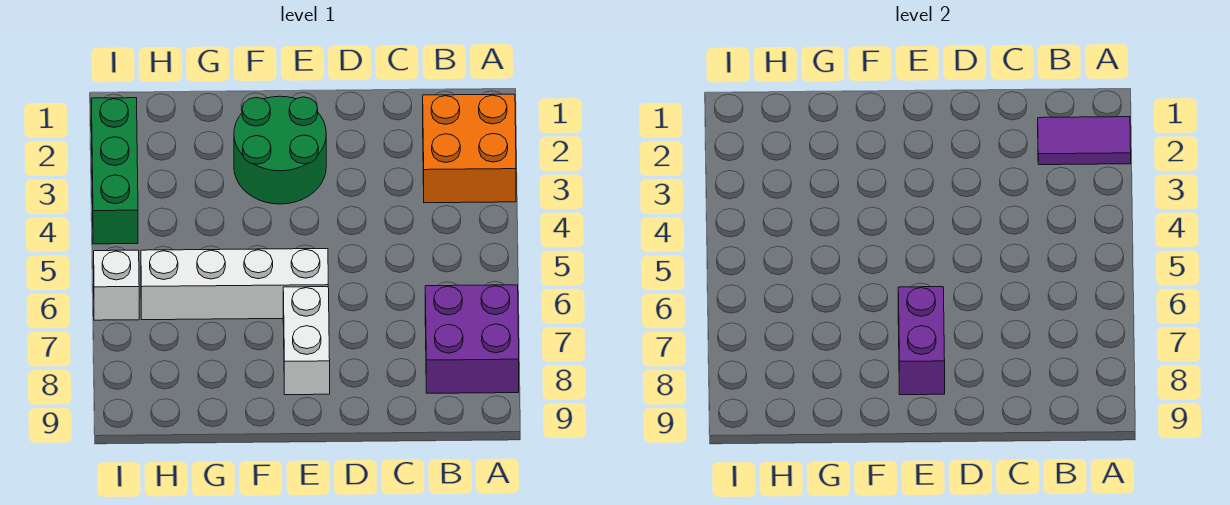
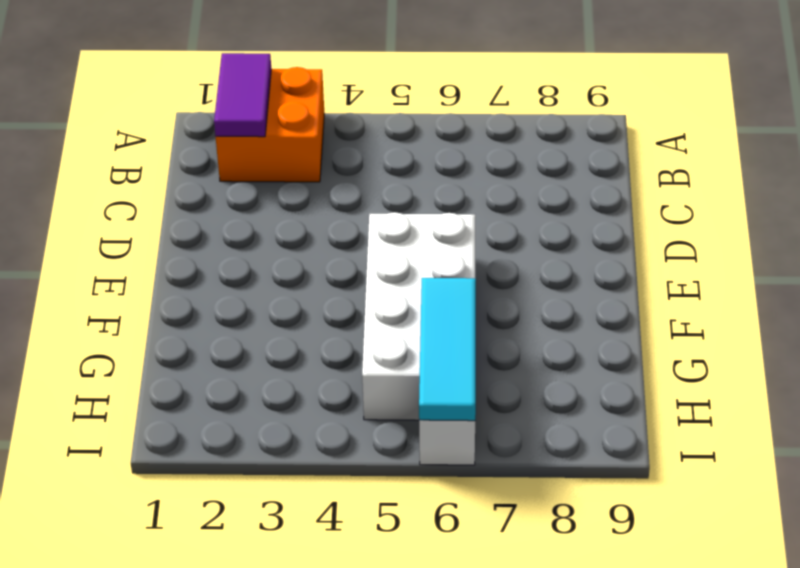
white 2x4 brick [362,212,475,420] -> white 1x4 brick [141,249,328,320]
cyan 1x3 tile [419,278,476,421] -> none
none -> purple 2x2 brick [425,285,519,393]
none -> green 2x2 round brick [234,96,326,204]

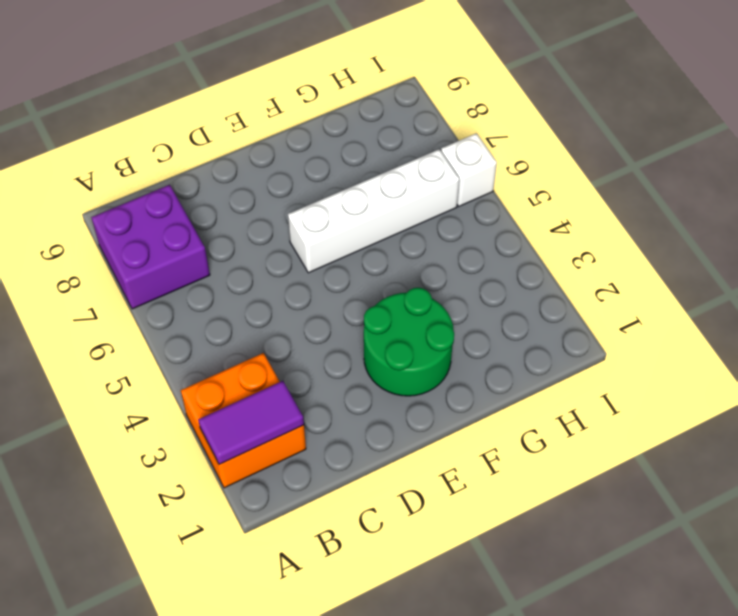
none -> white 1x2 brick [283,287,330,395]
none -> green 1x3 brick [91,98,138,244]

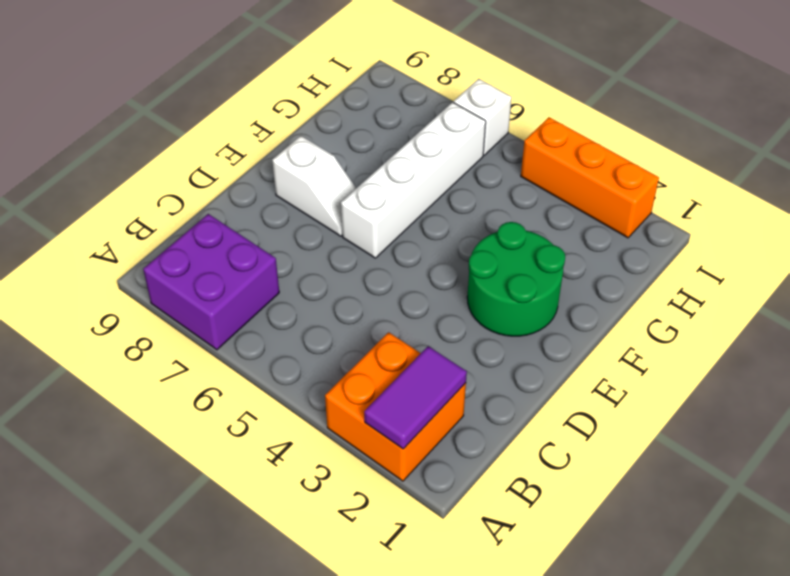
white 1x2 slope [272,136,356,236] -> white 1x2 brick [283,287,330,395]
orange 1x3 brick [521,117,659,238] -> green 1x3 brick [91,98,138,244]
none -> purple 1x2 brick [898,287,945,395]

